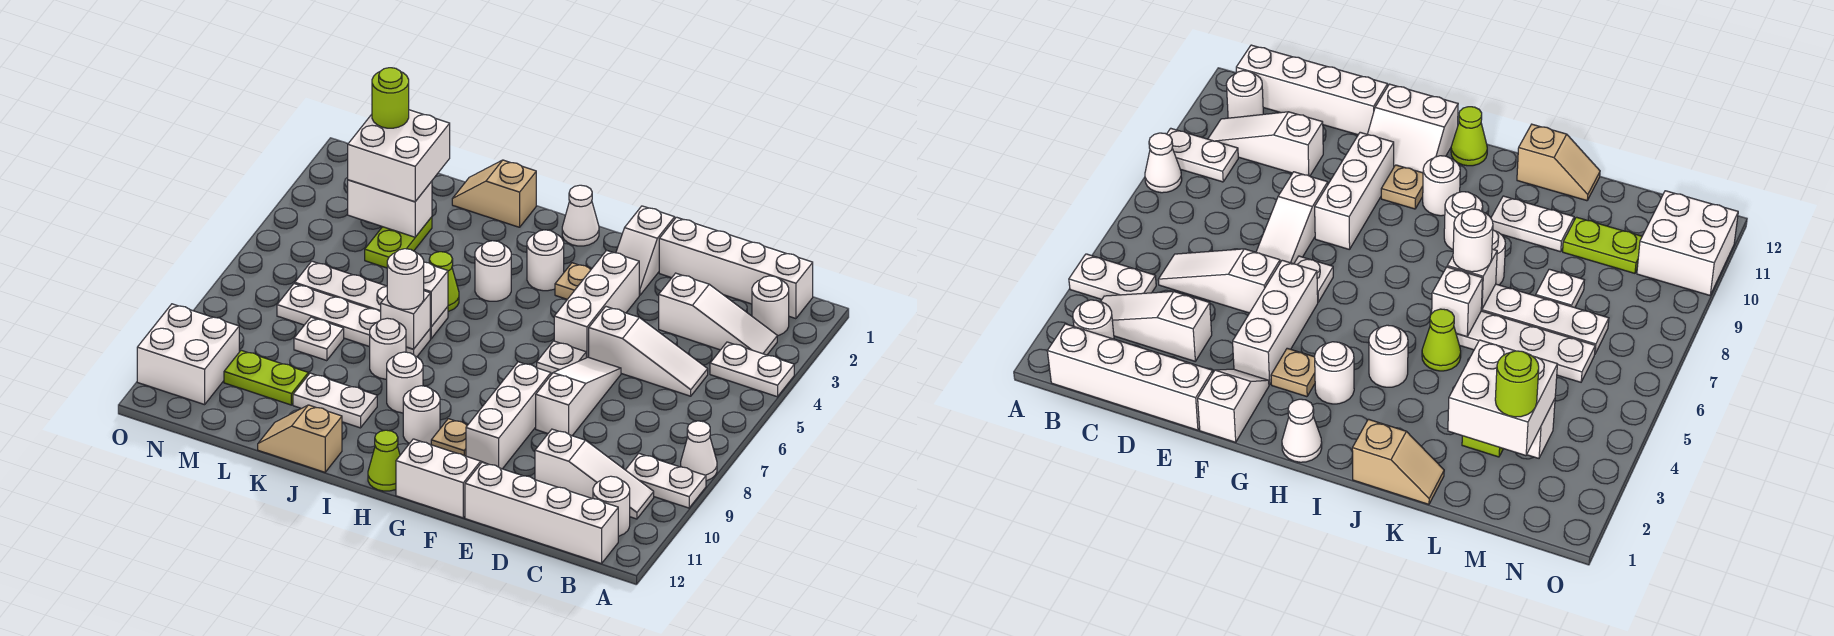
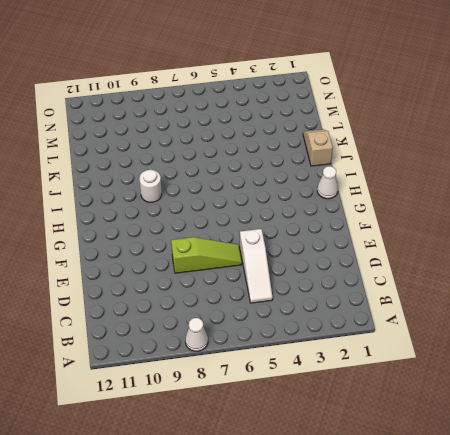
lime 1x3 slope [171,237,242,273] -> white 1x3 slope [536,357,621,436]
none -> white 1x2 plate [710,342,794,397]
none -> white 1x2 plate [626,453,706,508]
none -> white 1x4 brick [659,217,813,319]
none -> white 1x1 round brick [752,276,789,336]

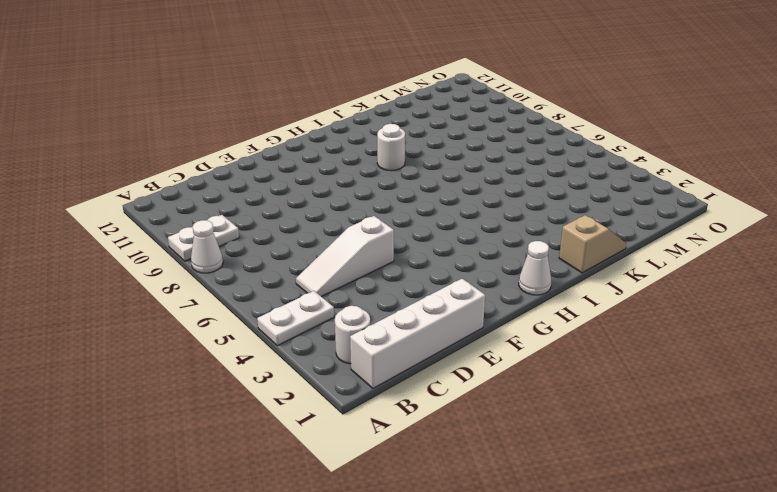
none -> white 1x3 slope [659,273,777,355]
none -> white 1x3 slope [535,429,654,519]
none -> white 1x1 round brick [593,476,630,536]
none -> white 1x4 brick [465,462,618,564]

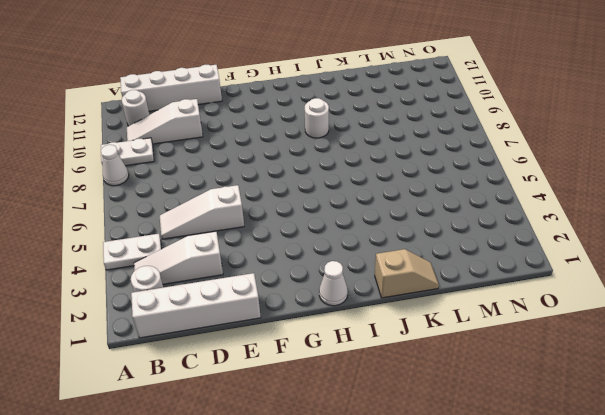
none -> white 1x3 slope [536,357,621,436]
none -> white 1x2 slope [616,206,675,295]
none -> white 1x3 brick [554,250,639,358]
none -> white 1x1 plate [537,341,586,375]

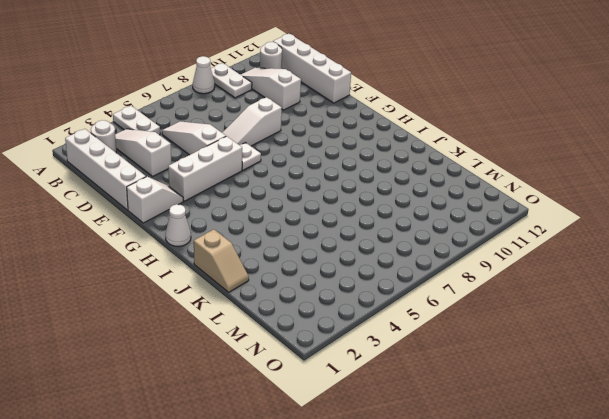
none -> white 1x3 brick [466,362,551,469]
none -> white 2x2 slope [396,439,484,518]
none -> tan 1x1 plate [555,263,591,299]
none -> tan 1x1 plate [431,419,467,456]

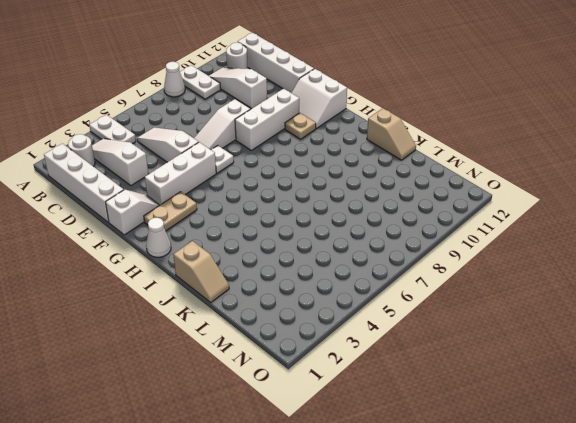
tan 1x2 plate [144,192,197,231] -> tan 1x1 plate [555,263,591,299]
none -> white 1x1 round brick [527,230,564,291]
none -> white 1x1 round brick [403,386,440,445]
none -> lime 1x1 cone [368,430,400,491]
none -> white 1x1 round brick [475,241,511,301]

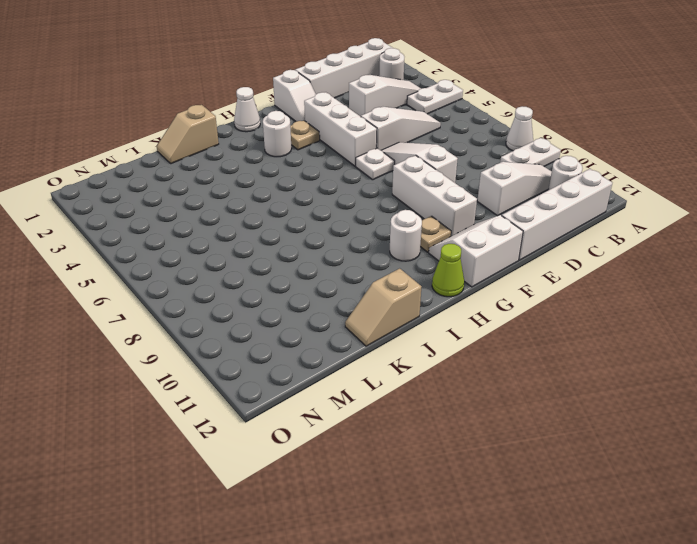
none -> white 1x1 round brick [475,241,511,301]
none -> white 1x1 round brick [387,352,423,413]
none -> lime 1x1 cone [429,252,459,311]
none -> white 1x4 plate [295,261,448,339]

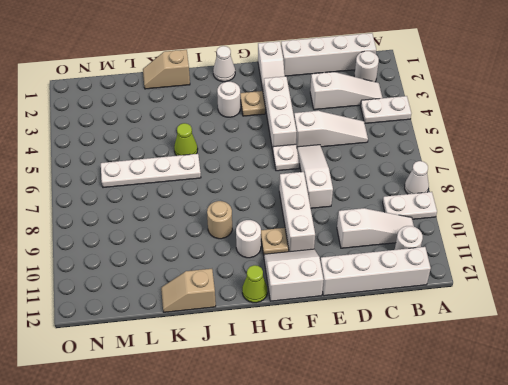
tan 1x1 round brick [207,201,232,239] -> white 1x1 round brick [387,352,423,413]
none -> white 1x1 round brick [475,241,511,301]
none -> white 1x4 plate [277,284,430,357]
none -> white 1x1 round brick [370,318,406,379]
none -> white 1x2 plate [293,373,377,428]

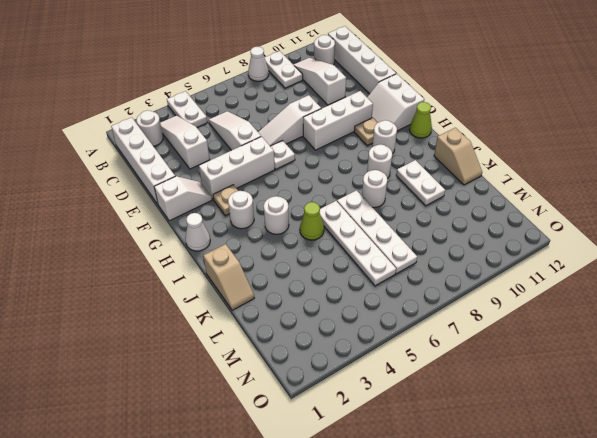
none -> lime 1x2 plate [365,217,432,268]
none -> white 1x1 plate [294,317,344,361]
none -> lime 1x2 plate [224,350,308,405]
none -> white 2x2 brick [137,304,239,405]

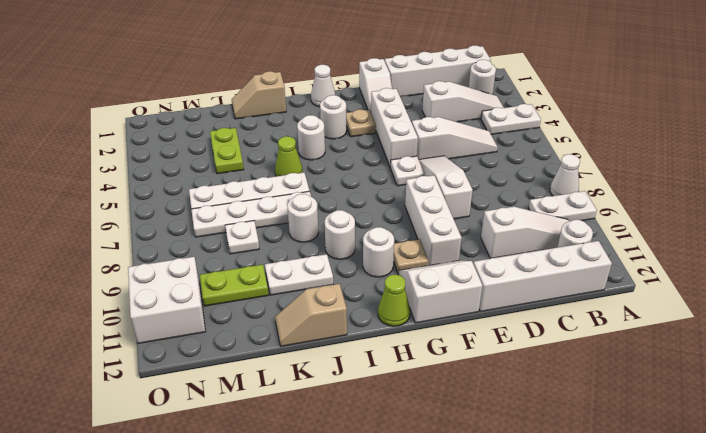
none -> white 1x1 brick [424,262,448,327]
none -> white 1x1 brick [381,291,430,349]
none -> white 1x2 brick [348,180,432,237]
none -> white 1x1 round brick [387,249,424,309]

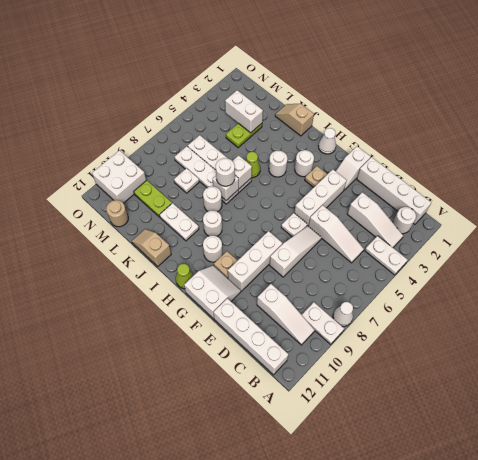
tan 1x1 round brick [106,200,128,227] -> none
none -> white 1x1 round brick [593,476,630,536]
none -> white 2x2 brick [348,110,450,202]
none -> lime 1x1 round brick [372,68,409,128]

